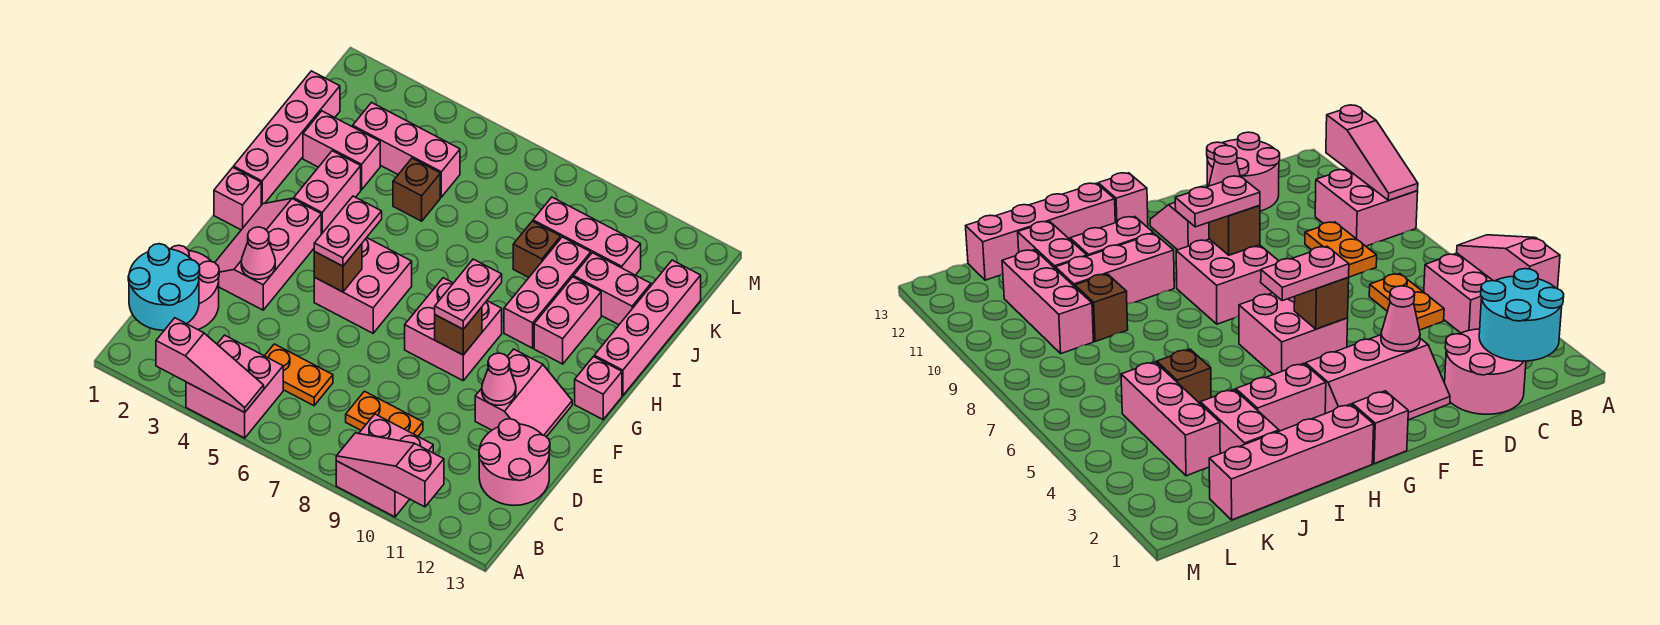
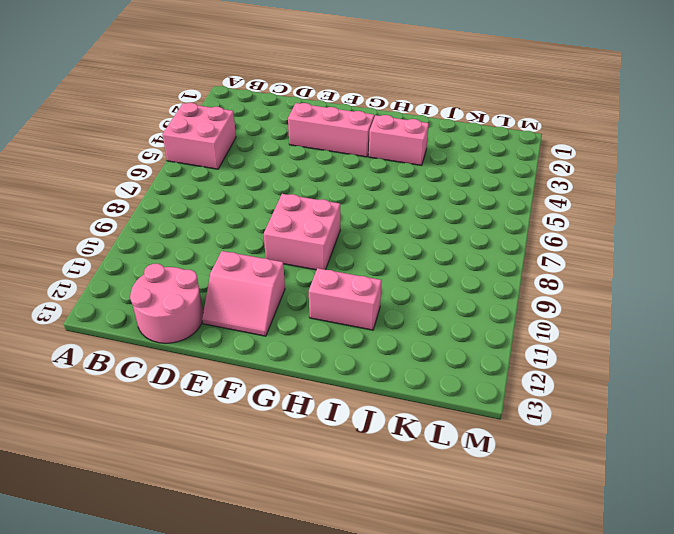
none -> pink 2x2 brick [336,414,433,517]
none -> pink 2x2 round brick [171,245,219,330]
none -> orange 1x2 plate [265,344,333,406]
none -> orange 1x2 plate [346,391,423,436]

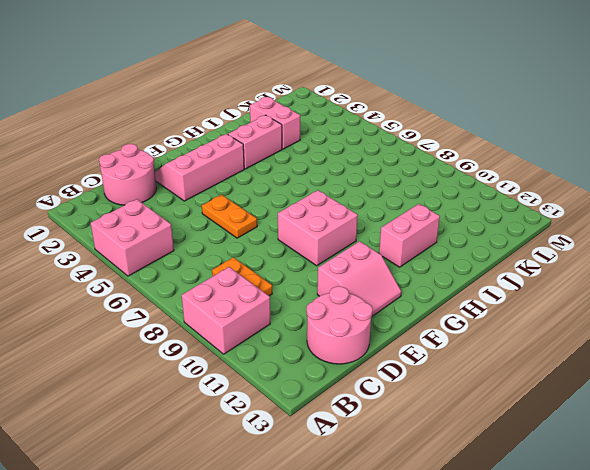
orange 1x2 plate [202,195,257,238] -> orange 1x2 plate moved to [265,344,333,406]
none -> pink 2x2 brick [314,238,412,333]
none -> pink 1x1 brick [214,168,261,230]
none -> pink 1x1 brick [575,357,622,420]
none -> pink 1x4 brick [234,71,340,205]

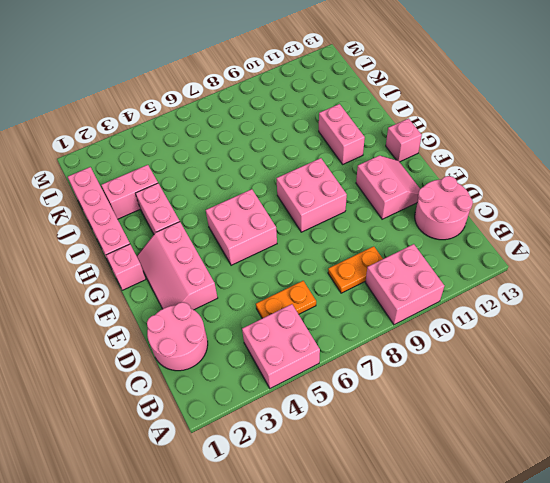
none -> pink 1x3 brick [504,237,591,348]
none -> pink 1x4 brick [594,260,701,396]
none -> brown 1x1 brick [393,158,440,221]
none -> brown 1x1 brick [513,221,561,277]

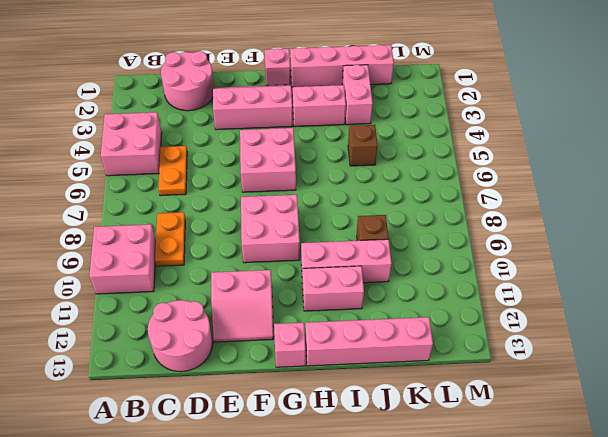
none -> pink 1x2 brick [574,253,651,325]
none -> pink 1x3 brick [353,103,460,197]
none -> pink 1x3 brick [533,197,641,275]
none -> pink 1x3 slope [156,318,264,412]

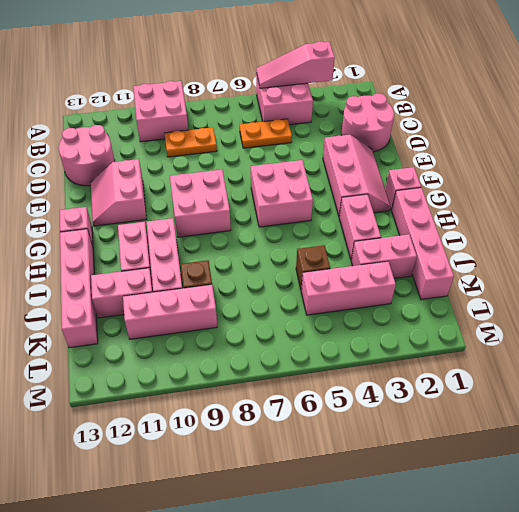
none -> pink 1x3 slope [336,433,444,507]
none -> cyan 2x2 round brick [128,244,200,330]
none -> pink 1x1 cone [241,227,275,279]
none -> pink 1x1 cone [482,353,516,405]

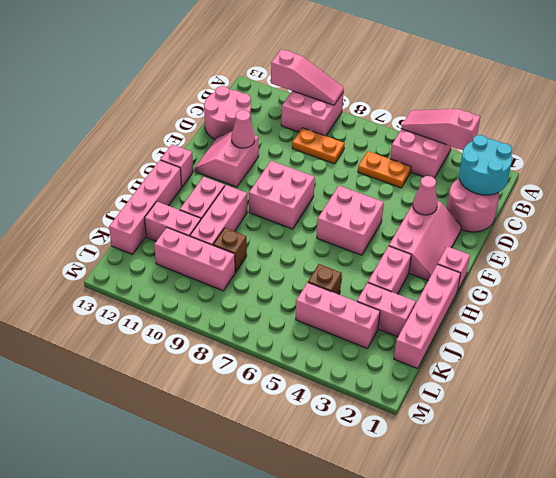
none -> brown 1x1 brick [314,244,362,292]
none -> brown 1x1 brick [435,307,482,355]
none -> pink 1x2 plate [314,196,382,266]
none -> pink 1x2 plate [435,259,502,329]

